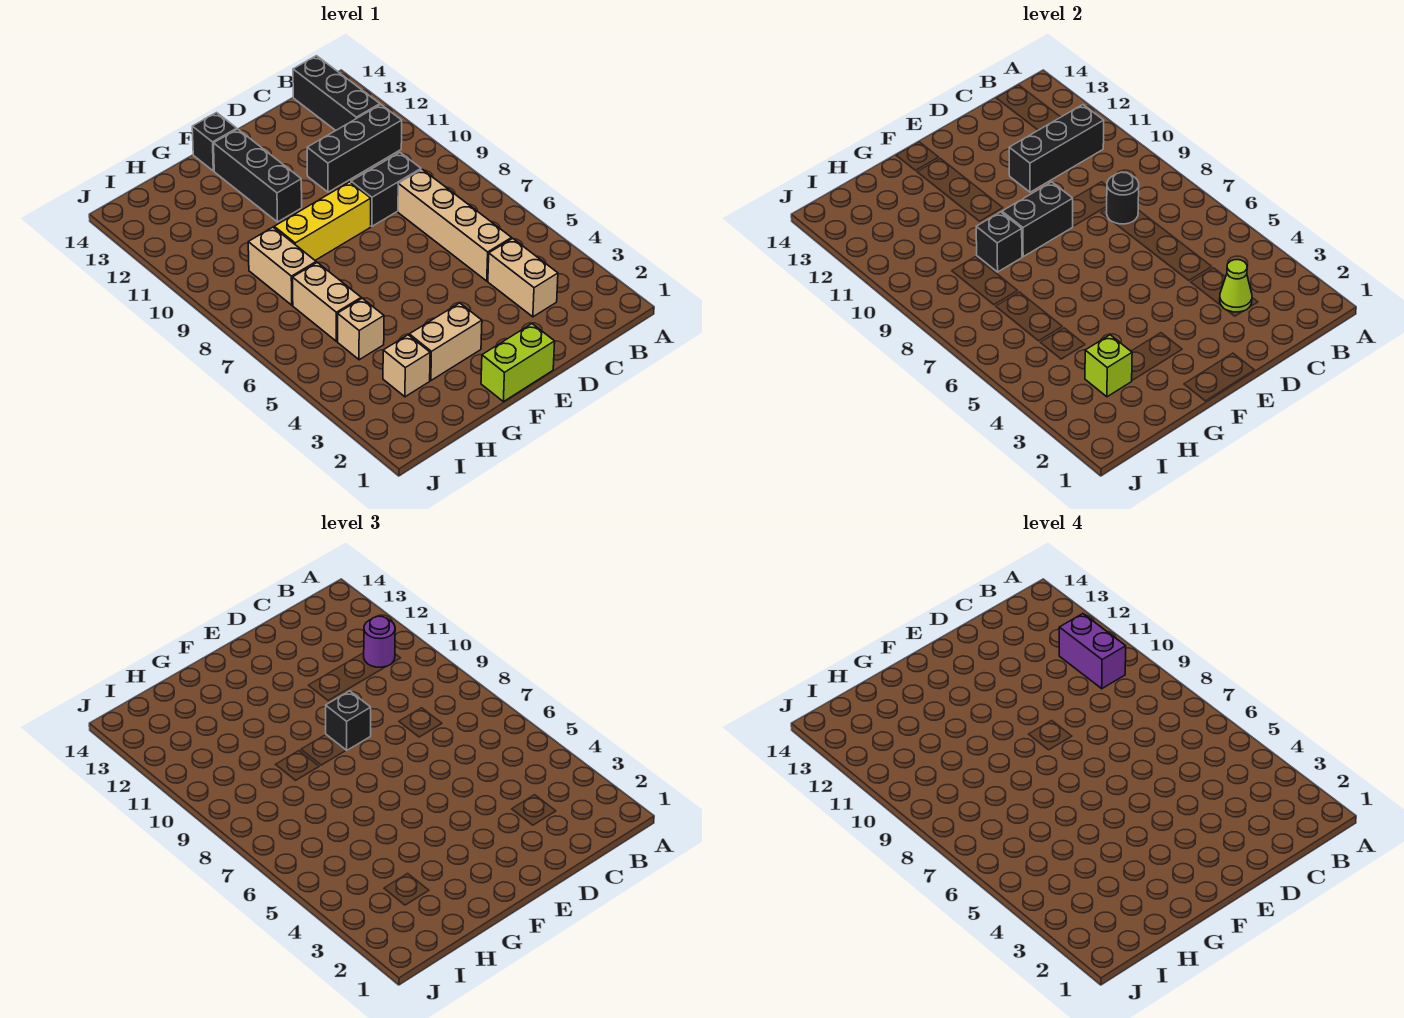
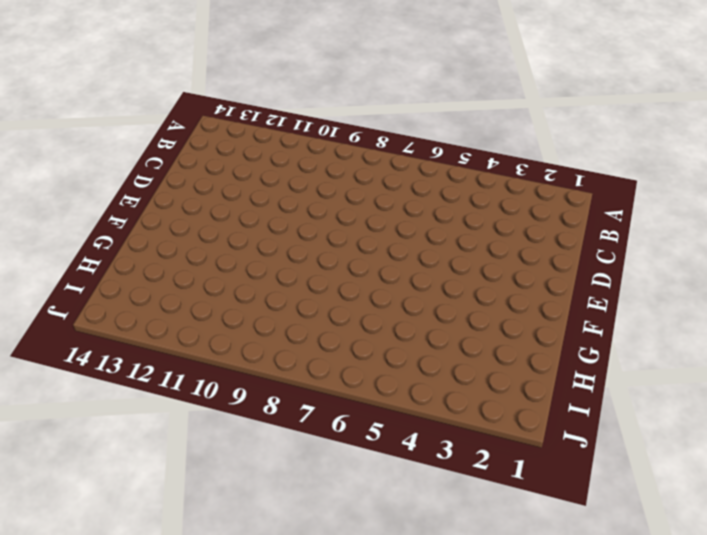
none -> black 1x3 brick [307,105,402,192]
none -> black 1x3 brick [293,56,380,130]
none -> tan 1x2 brick [488,238,558,317]

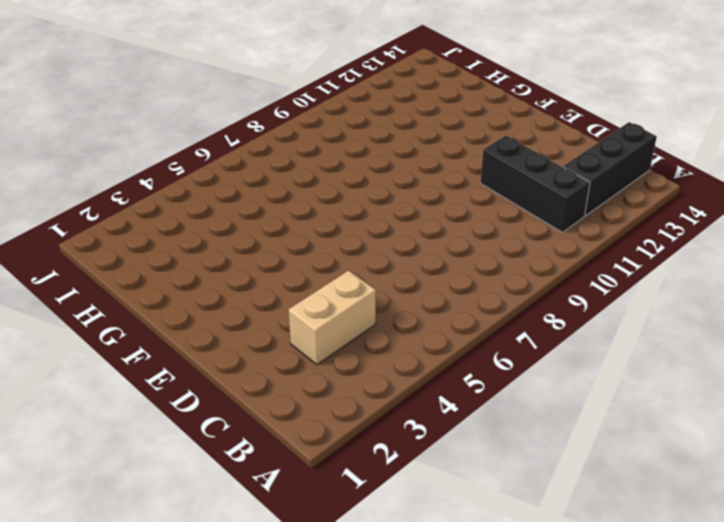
none -> tan 1x4 brick [398,169,512,281]
none -> black 1x2 brick [351,153,421,226]
none -> lime 1x2 brick [481,324,555,402]

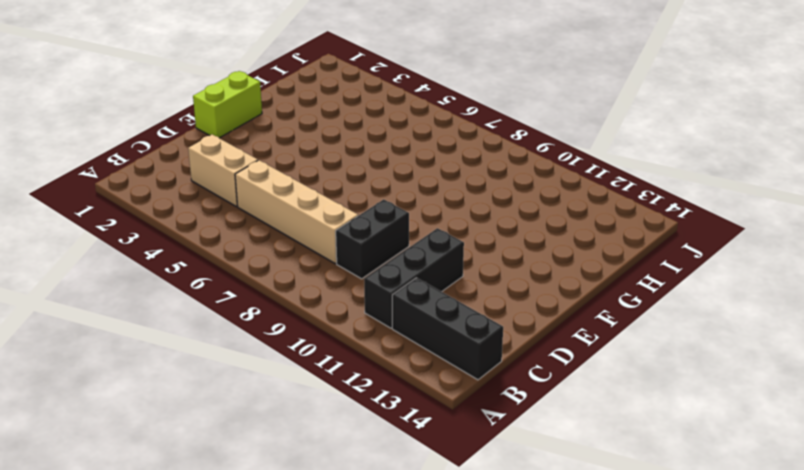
none -> yellow 1x3 brick [274,182,371,260]
none -> tan 1x2 brick [409,303,482,380]
none -> black 1x3 brick [214,129,302,222]

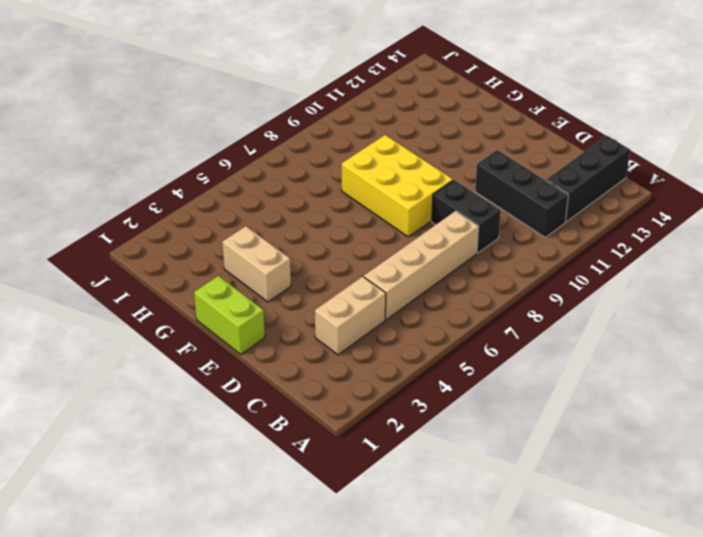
yellow 2x3 brick [342,135,453,237] -> yellow 1x3 brick [274,182,371,260]
none -> black 1x3 brick [214,129,302,222]
none -> black 1x1 brick [192,113,237,171]
none -> tan 1x1 brick [383,335,430,397]

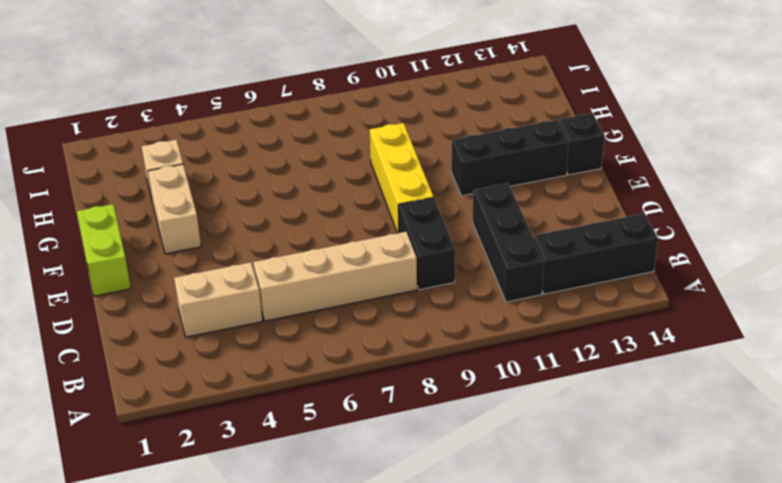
none -> tan 1x1 brick [338,298,384,360]
none -> tan 1x2 brick [293,262,361,341]
none -> tan 1x2 brick [248,227,316,305]

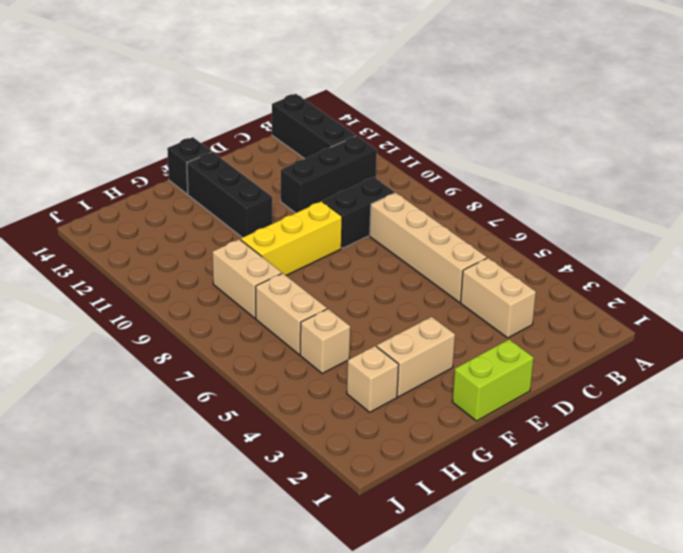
none -> black 1x3 brick [1009,105,1104,192]
none -> lime 1x1 cone [1220,260,1252,312]
none -> black 1x1 round brick [1106,172,1139,224]

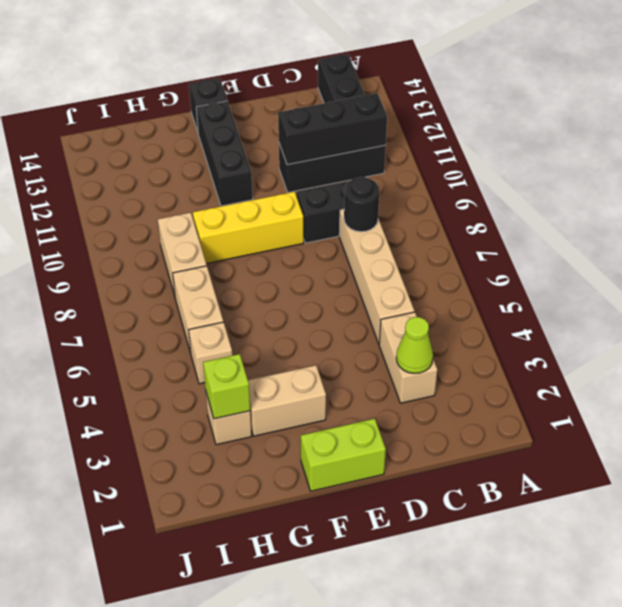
none -> black 1x2 brick [1002,182,1073,257]
none -> black 1x1 brick [976,212,1022,272]
none -> purple 1x1 round brick [364,616,395,667]

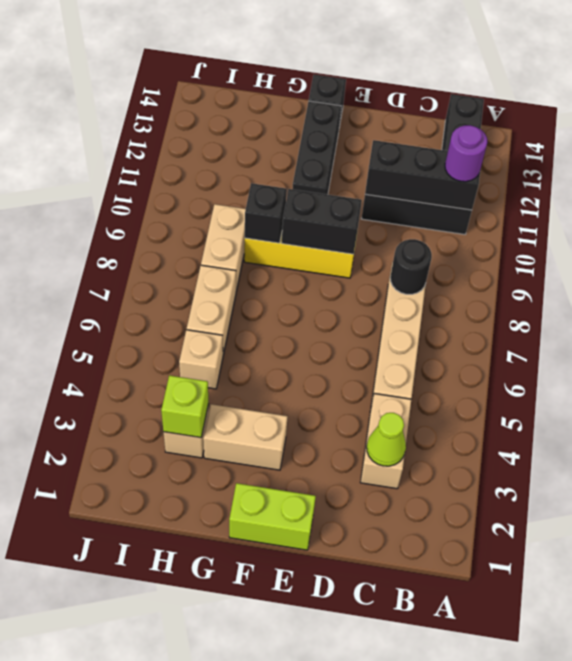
none -> black 1x2 brick [351,153,421,226]
none -> black 1x1 brick [326,691,371,750]
none -> purple 1x2 brick [1059,614,1126,689]

